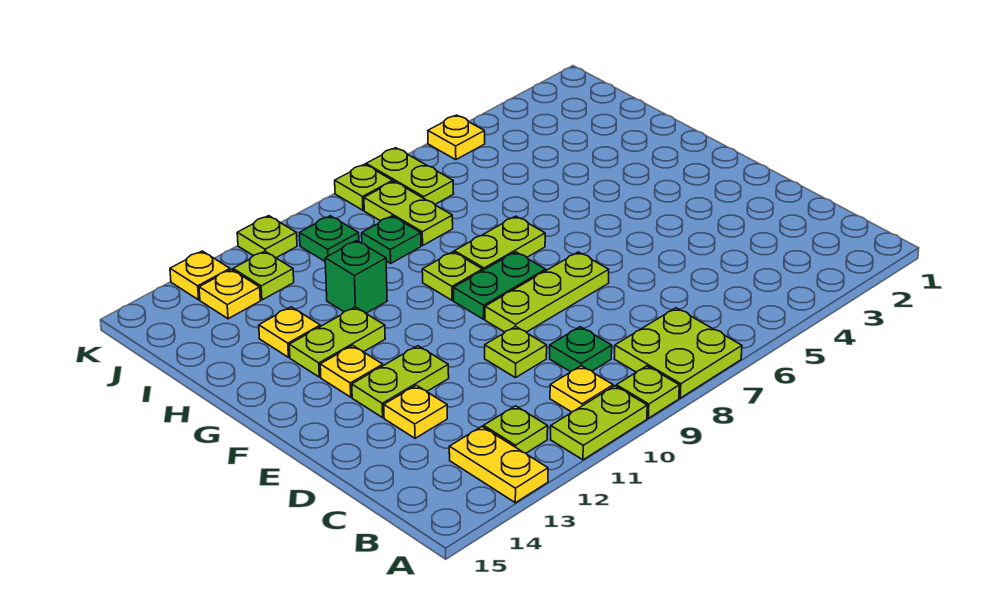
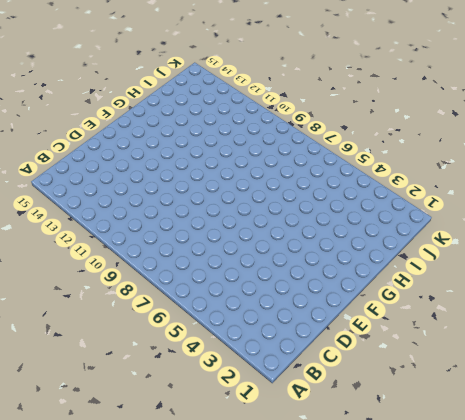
none -> lime 2x2 plate [615,308,742,398]
none -> lime 1x1 plate [616,366,679,418]
none -> lime 1x2 plate [551,386,647,460]

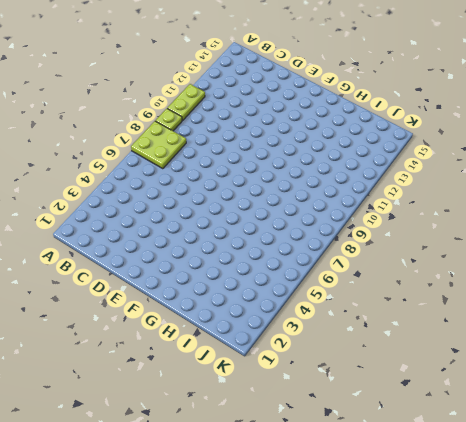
none -> yellow 1x2 plate [449,427,548,503]
none -> yellow 1x1 plate [550,366,613,412]
none -> lime 1x1 plate [484,406,548,453]

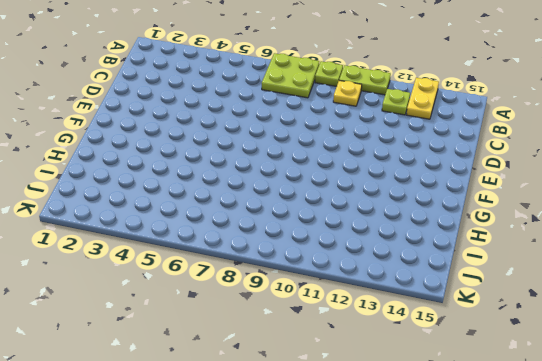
none -> green 1x1 plate [550,327,612,372]
none -> lime 1x1 plate [485,326,547,378]
none -> yellow 1x1 plate [384,385,447,438]

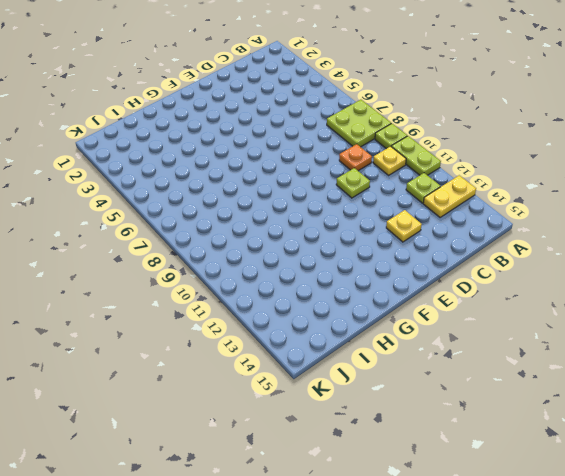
orange 1x1 plate [339,144,372,171] -> green 1x1 plate [550,327,612,372]
none -> lime 1x3 plate [485,252,609,332]
none -> lime 1x2 plate [352,346,449,418]
none -> green 1x2 plate [454,252,546,319]

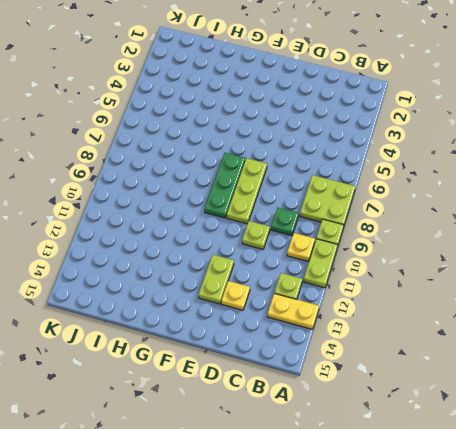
green 1x3 plate [204,153,245,218] -> green 1x2 plate [454,252,546,319]
none -> yellow 1x1 plate [320,345,383,397]
none -> lime 1x2 plate [454,216,545,270]
none -> lime 1x1 plate [422,252,483,300]

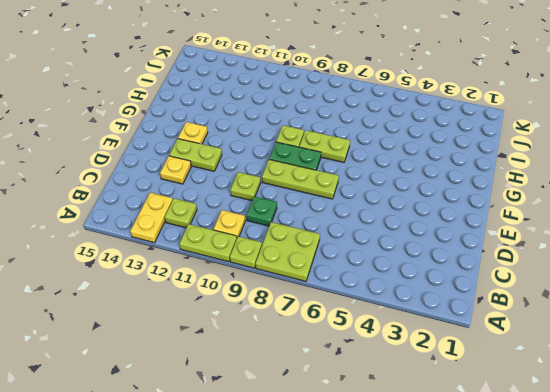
none -> lime 1x2 plate [289,307,385,377]
none -> green 1x1 brick [325,241,387,313]
none -> yellow 1x1 plate [259,307,320,357]

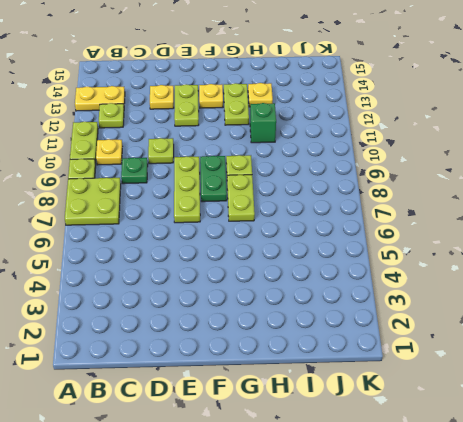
none -> lime 1x2 plate [364,181,453,246]
none -> green 1x1 plate [362,216,421,263]
none -> lime 1x2 plate [366,148,454,204]

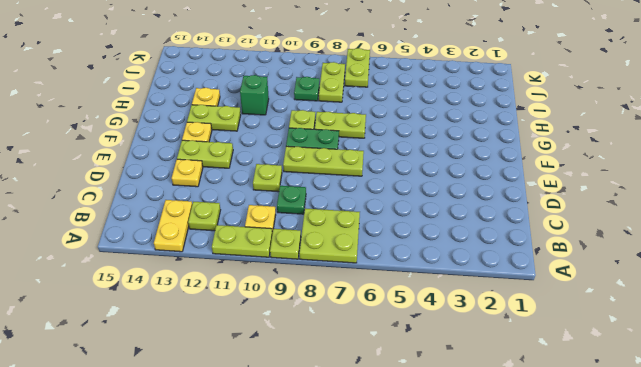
none -> green 1x1 plate [300,216,359,261]
none -> lime 1x1 plate [233,251,294,300]
none -> yellow 1x1 plate [199,269,260,319]

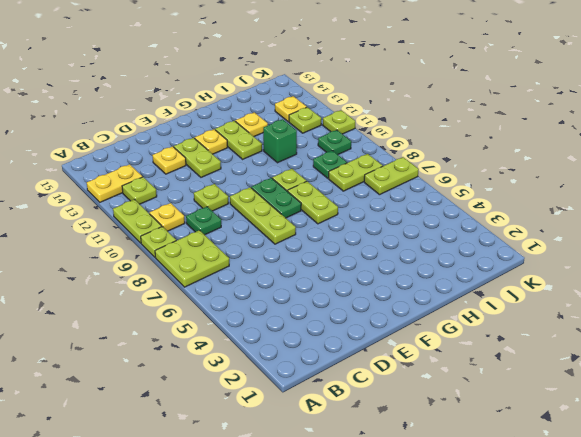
none -> yellow 1x1 plate [428,115,485,160]
none -> lime 1x1 plate [335,164,393,210]
none -> yellow 1x1 plate [170,251,230,300]

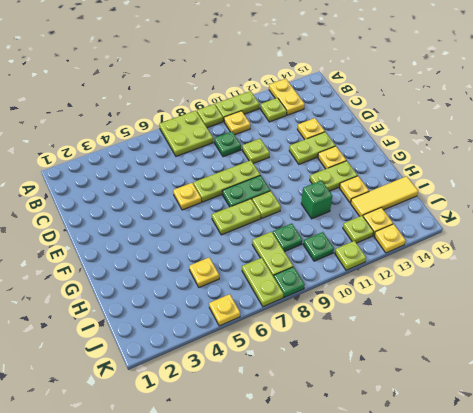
yellow 1x1 plate [173,183,201,210] -> none
yellow 1x1 plate [189,258,219,287] -> none
yellow 1x3 tile [351,176,418,216] -> none
green 1x1 plate [273,267,305,297] -> lime 1x1 plate [335,164,393,210]

